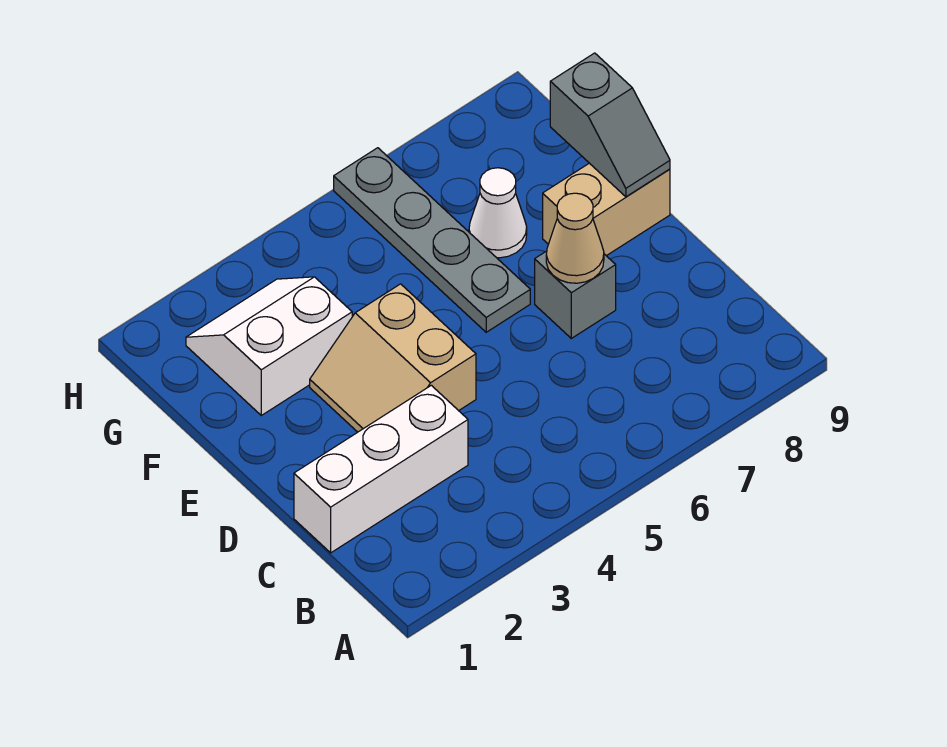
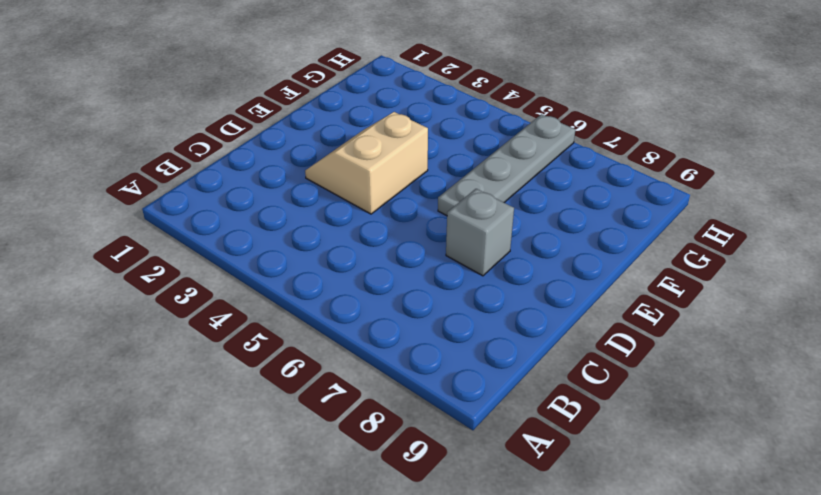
none -> white 1x3 brick [294,385,468,553]
none -> tan 1x2 brick [543,163,670,256]

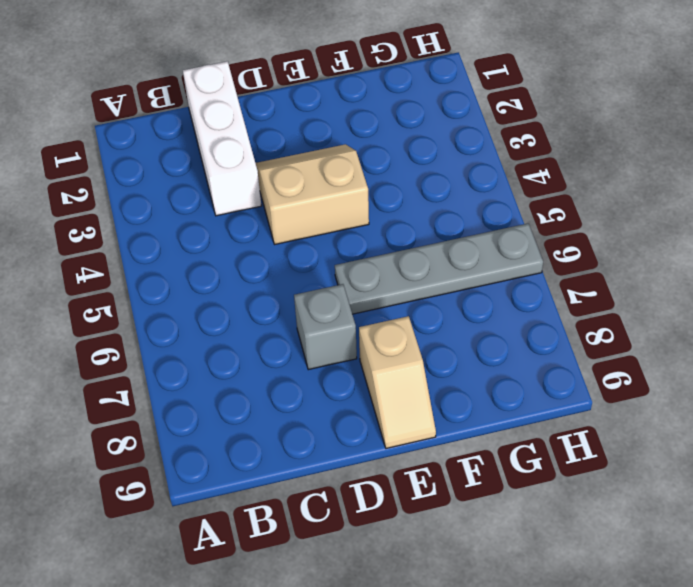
tan 1x2 slope [359,316,436,448] -> tan 1x2 brick [543,163,670,256]
none -> white 2x2 slope [186,277,352,415]
none -> white 1x1 cone [469,168,527,258]

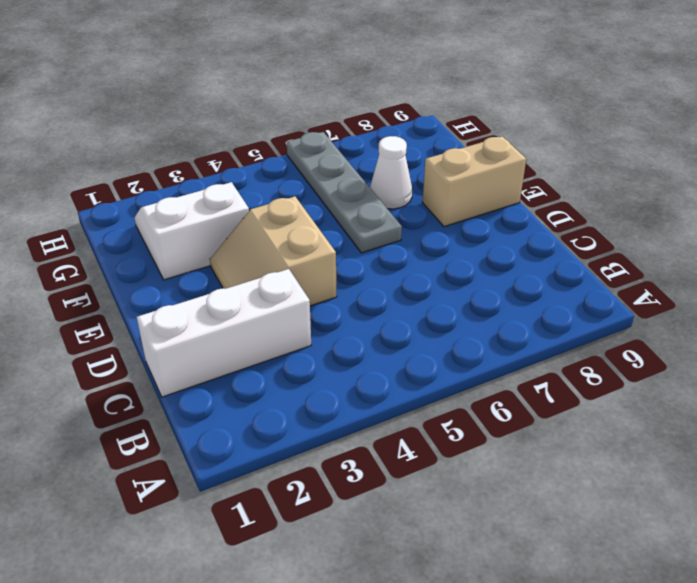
none -> grey 1x1 brick [535,251,616,338]
none -> tan 1x1 cone [546,193,604,283]

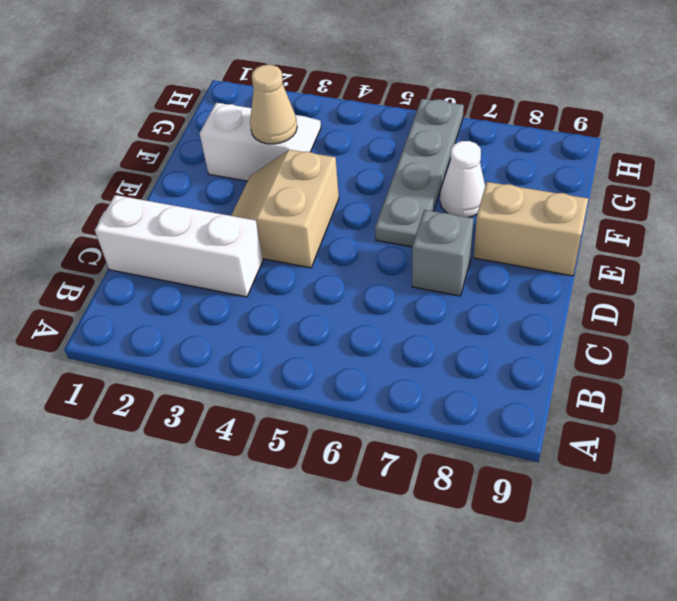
tan 1x1 cone [250,65,297,144] -> tan 1x1 cone moved to [546,193,604,283]
none -> grey 1x2 slope [550,53,670,197]

